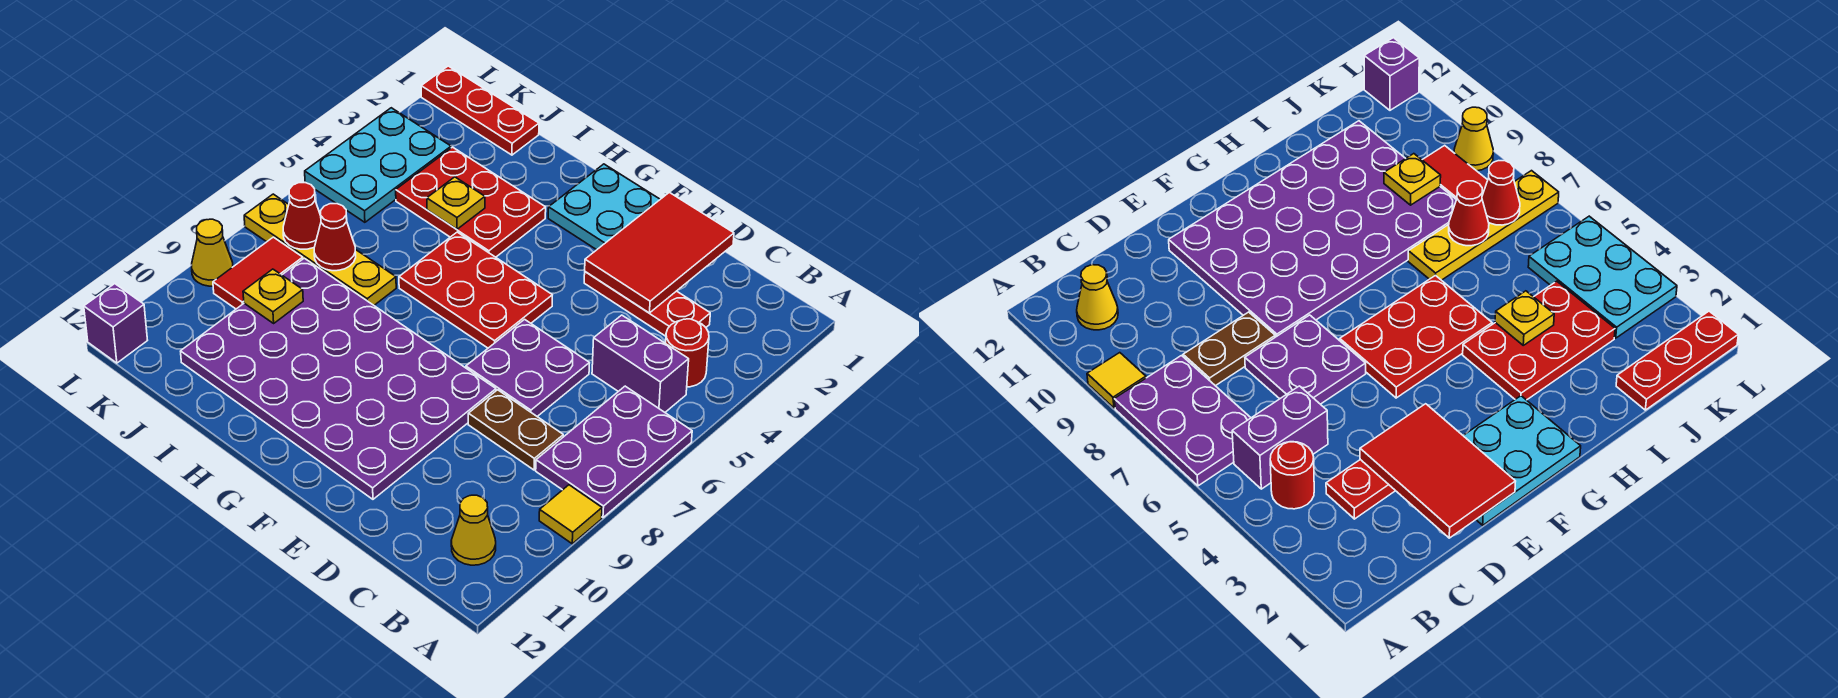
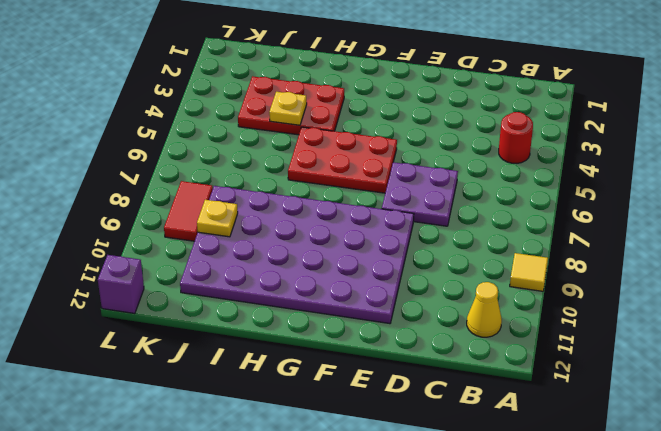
none -> purple 2x3 plate [536,386,692,517]
none -> purple 1x2 brick [592,315,689,412]
none -> red 1x3 plate [584,272,710,336]

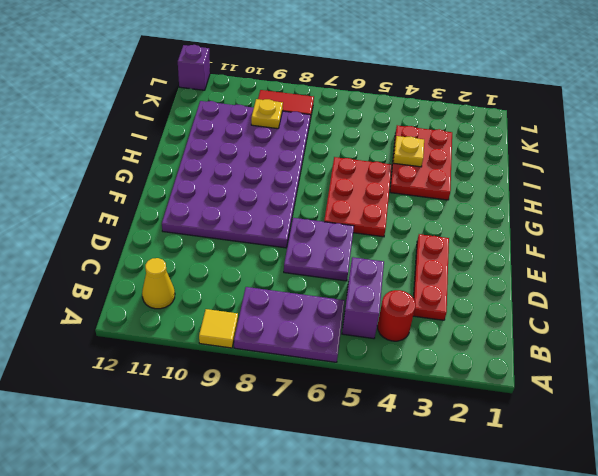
none -> brown 1x2 plate [468,390,563,470]
none -> cyan 2x3 plate [548,164,660,250]
none -> yellow 1x4 plate [244,194,396,305]

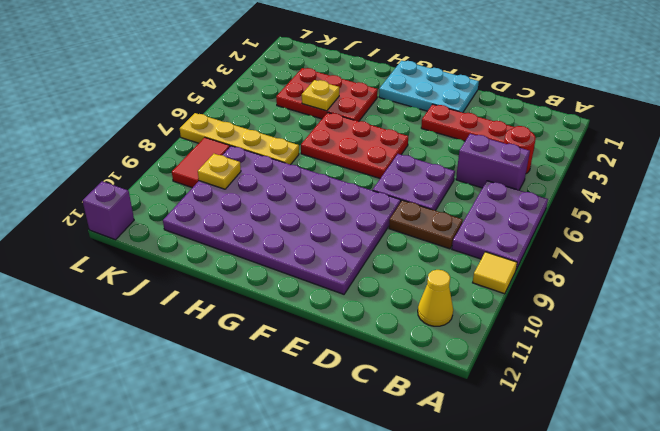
none -> red 1x3 plate [421,66,539,155]
none -> cyan 2x3 plate [305,108,451,222]
none -> yellow 1x1 cone [192,219,233,286]

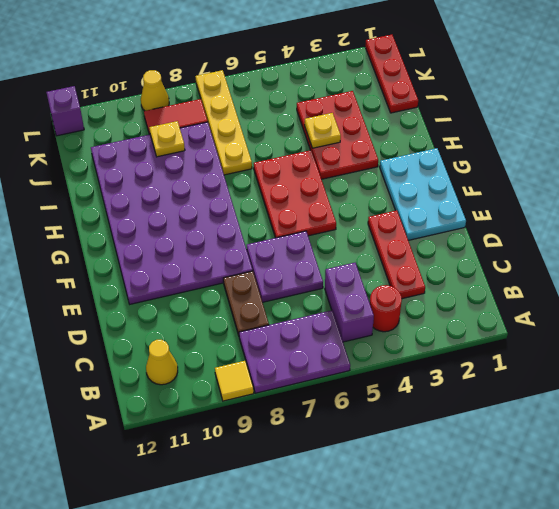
none -> cyan 2x3 plate [305,108,451,222]
none -> red 2x3 tile [585,192,734,313]
none -> red 1x1 cone [314,204,356,271]

